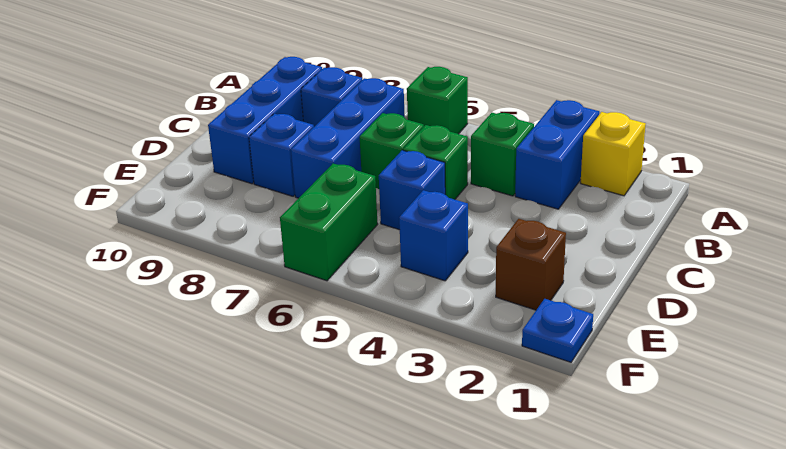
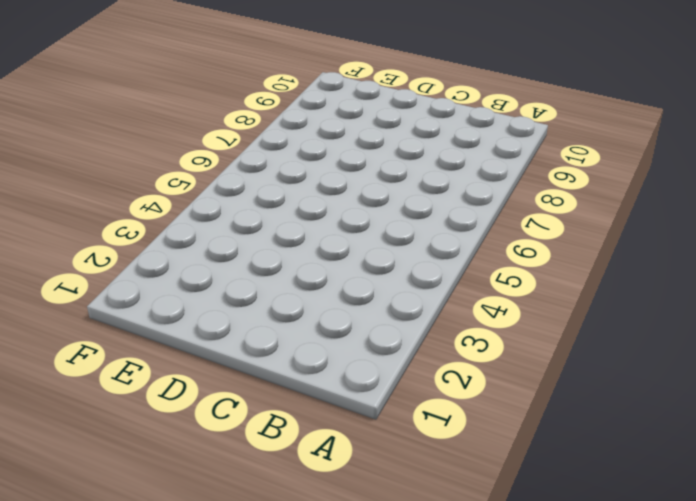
none -> yellow 1x1 brick [581,112,646,196]
none -> blue 1x2 brick [515,100,599,209]
none -> green 1x1 brick [407,67,468,134]

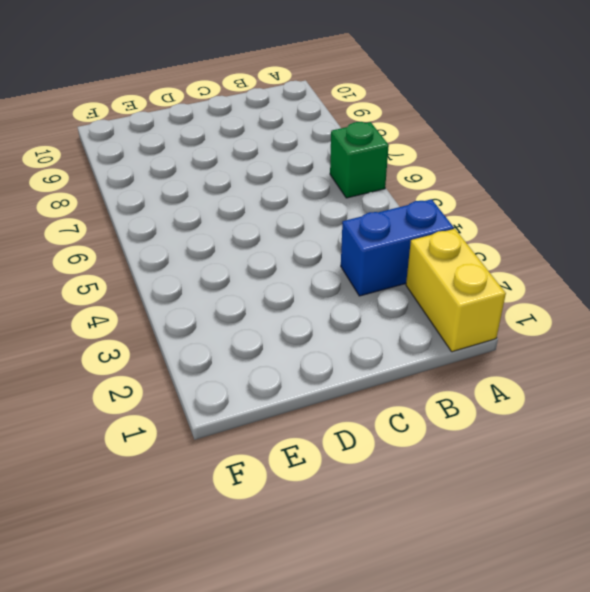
yellow 1x2 brick [406,229,506,352] -> yellow 1x1 brick [581,112,646,196]
none -> green 1x1 brick [471,113,534,196]
none -> blue 1x3 brick [291,78,405,198]
none -> blue 1x1 brick [301,67,362,127]

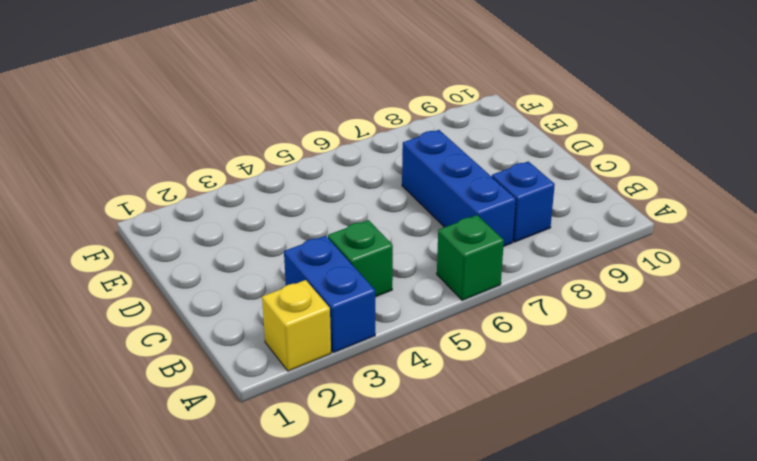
none -> blue 1x3 brick [208,57,322,184]
none -> green 1x1 brick [403,125,468,199]
none -> green 1x1 brick [360,113,424,189]

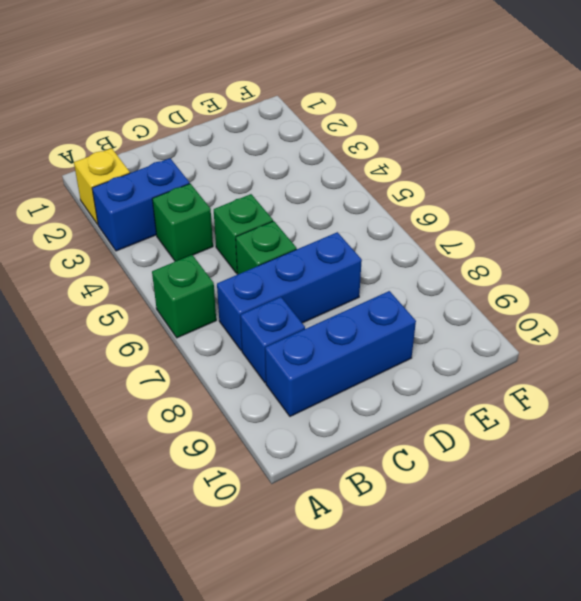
none -> blue 1x1 brick [379,150,445,230]
none -> blue 1x1 brick [249,114,314,196]
none -> brown 1x1 brick [496,219,566,310]

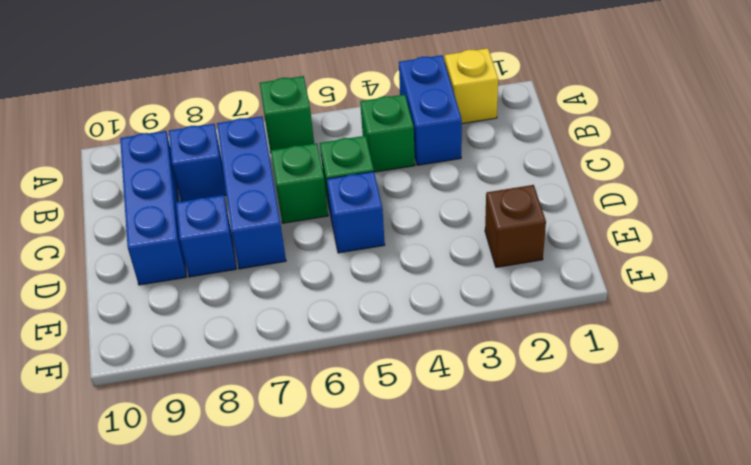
none -> blue 1x1 brick [399,190,468,281]
none -> green 1x2 brick [280,164,378,281]
none -> blue 1x1 plate [522,299,593,362]

